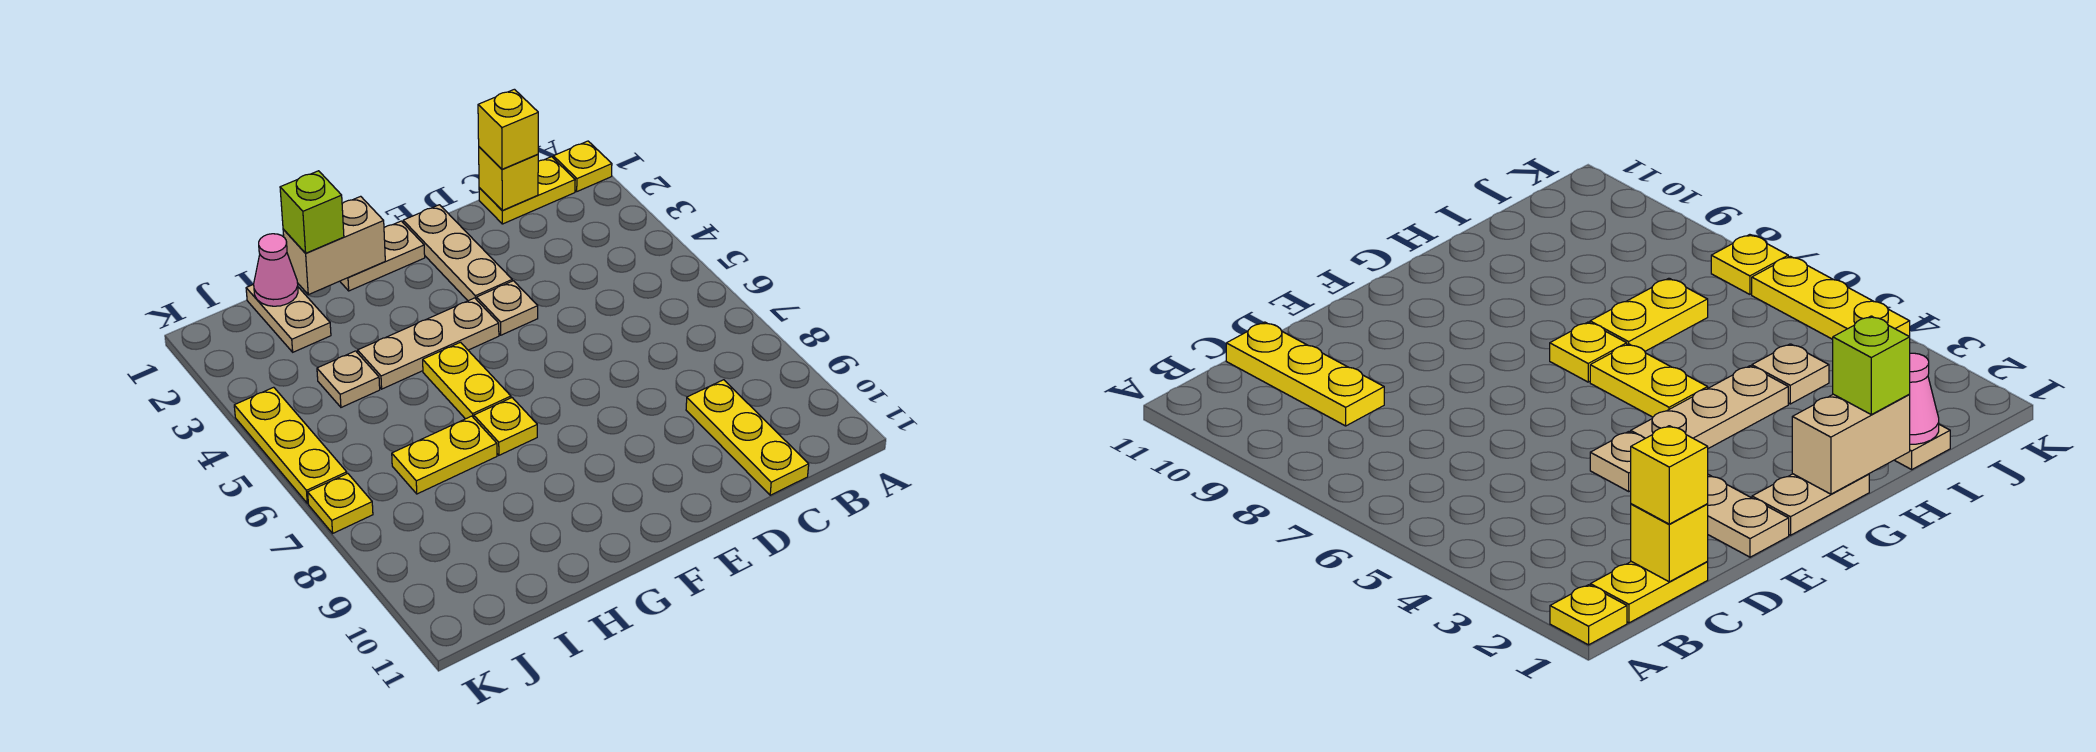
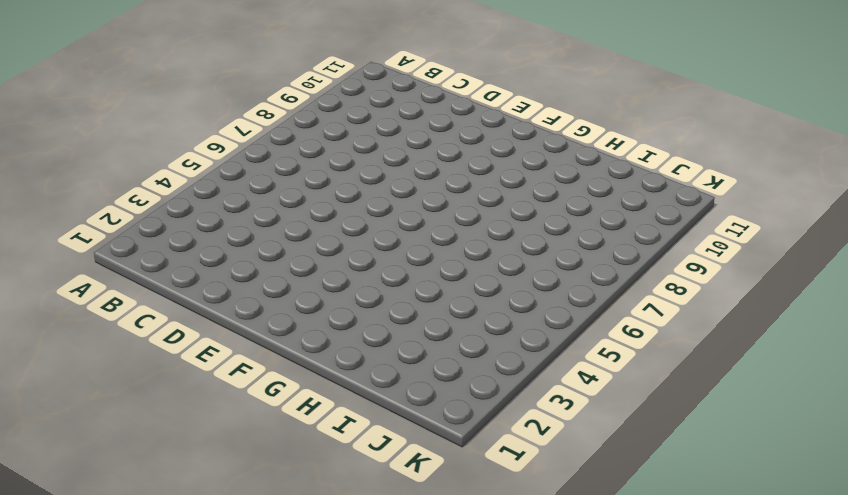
none -> yellow 1x1 plate [553,141,612,191]
none -> yellow 1x2 plate [479,157,575,224]
none -> yellow 1x3 plate [686,380,809,495]

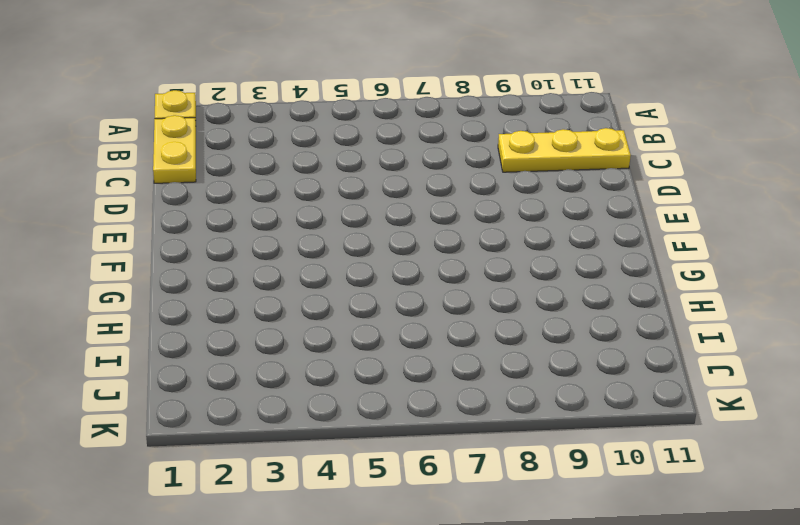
none -> tan 1x3 plate [403,205,512,301]
none -> tan 1x1 plate [477,281,538,335]
none -> tan 1x2 plate [340,221,425,291]

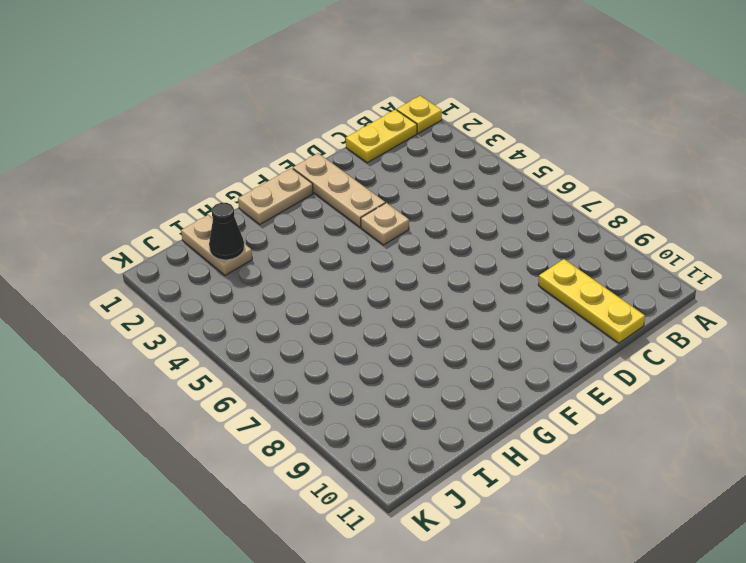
black 1x1 cone [209,203,244,260] -> none
none -> tan 1x3 plate [358,298,499,389]
none -> yellow 1x2 plate [423,342,511,419]
none -> yellow 1x1 plate [474,398,537,455]

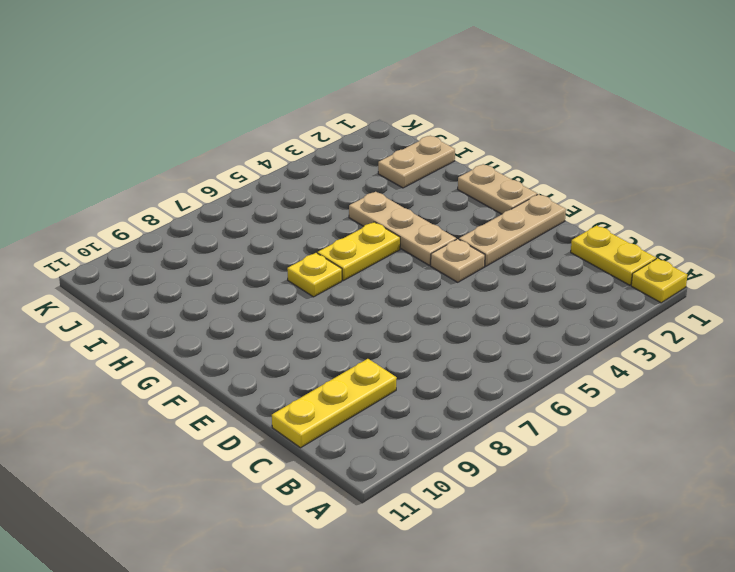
none -> yellow 1x2 plate [392,416,497,494]
none -> tan 1x1 plate [317,351,380,407]
none -> yellow 1x3 plate [234,387,347,503]

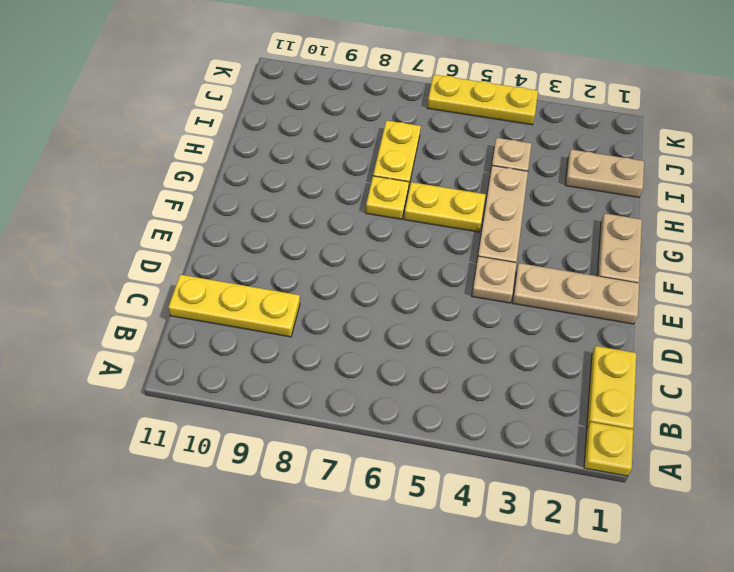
none -> yellow 1x1 plate [308,473,373,533]
none -> yellow 1x1 brick [479,147,538,210]
none -> tan 1x2 brick [283,196,385,295]

